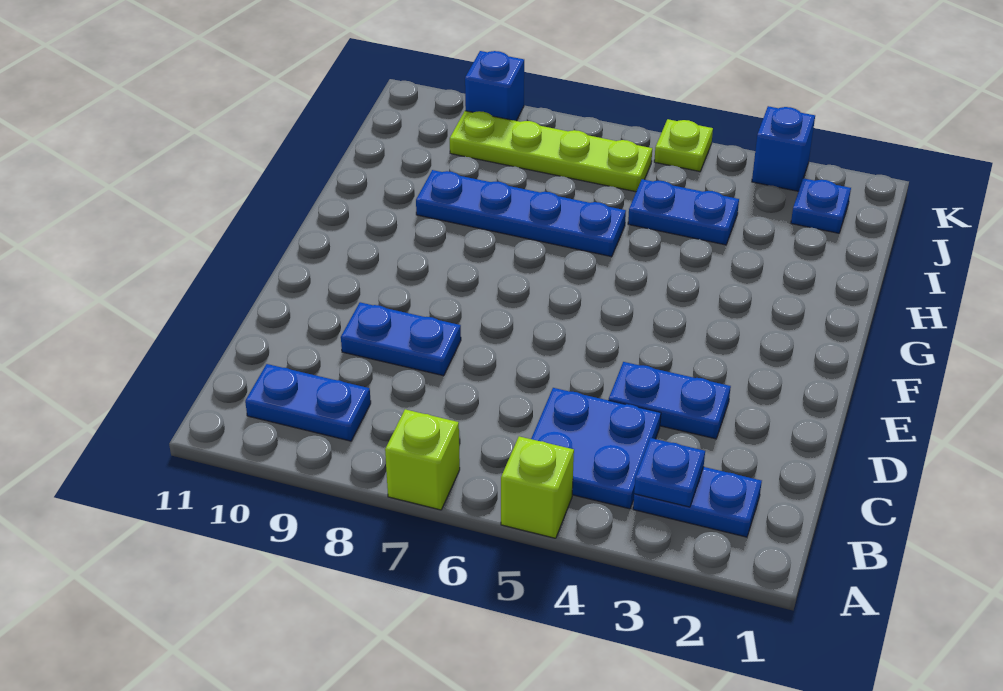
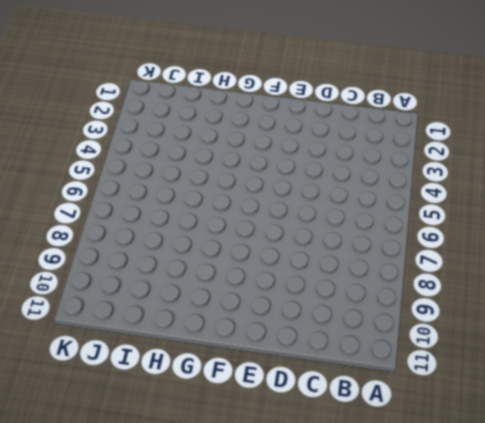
none -> lime 1x1 brick [501,436,574,538]
none -> lime 1x1 brick [385,409,460,510]
none -> blue 1x2 plate [633,467,762,537]

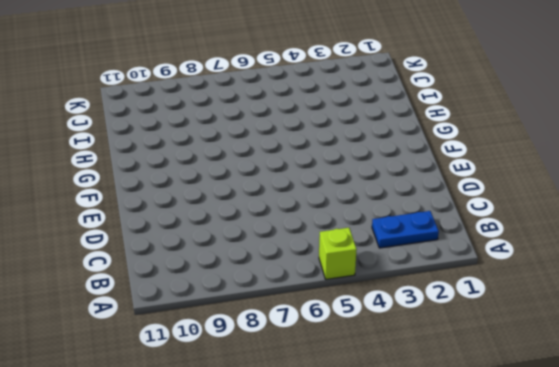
none -> lime 1x1 brick [385,409,460,510]
none -> blue 2x2 plate [531,388,661,509]
none -> blue 1x2 plate [245,364,371,441]

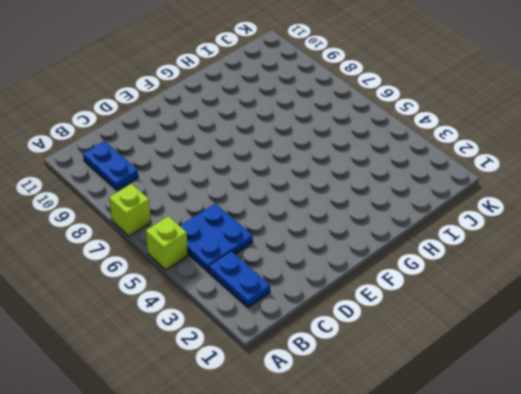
none -> blue 1x2 plate [609,362,731,439]
none -> blue 1x2 plate [341,302,461,376]
none -> blue 1x4 plate [416,170,626,257]

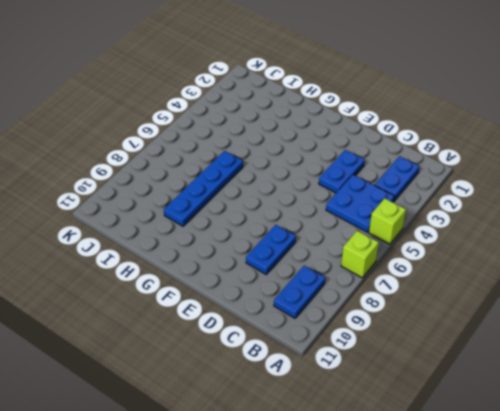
none -> blue 1x2 plate [628,179,739,245]
none -> blue 1x1 plate [791,178,851,233]
none -> lime 1x4 plate [450,111,652,192]

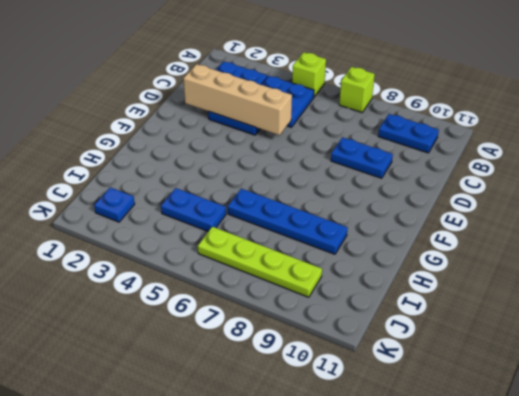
tan 1x4 brick [183,64,292,135] -> none
none -> blue 1x1 brick [752,106,815,191]
none -> lime 1x1 plate [654,119,713,171]
none -> blue 1x1 brick [465,51,524,121]

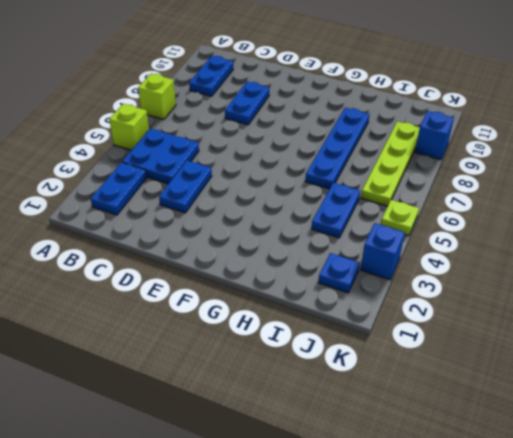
none -> blue 1x1 plate [634,438,705,507]

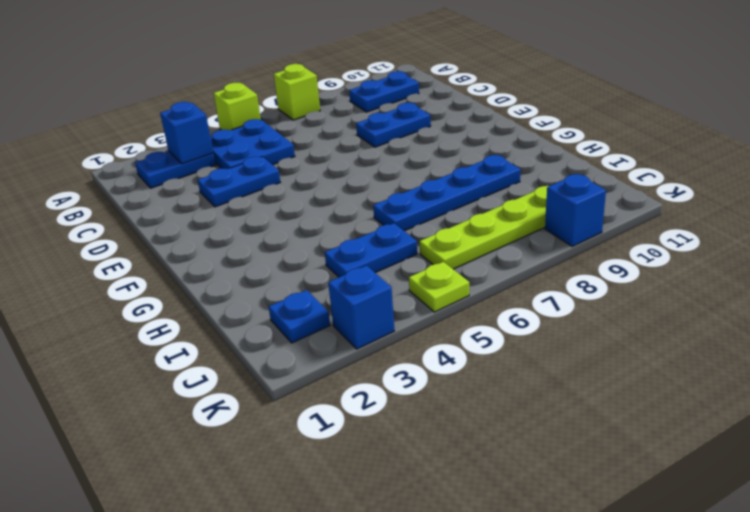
blue 1x1 brick [160,102,213,164] -> blue 1x1 plate [634,438,705,507]

